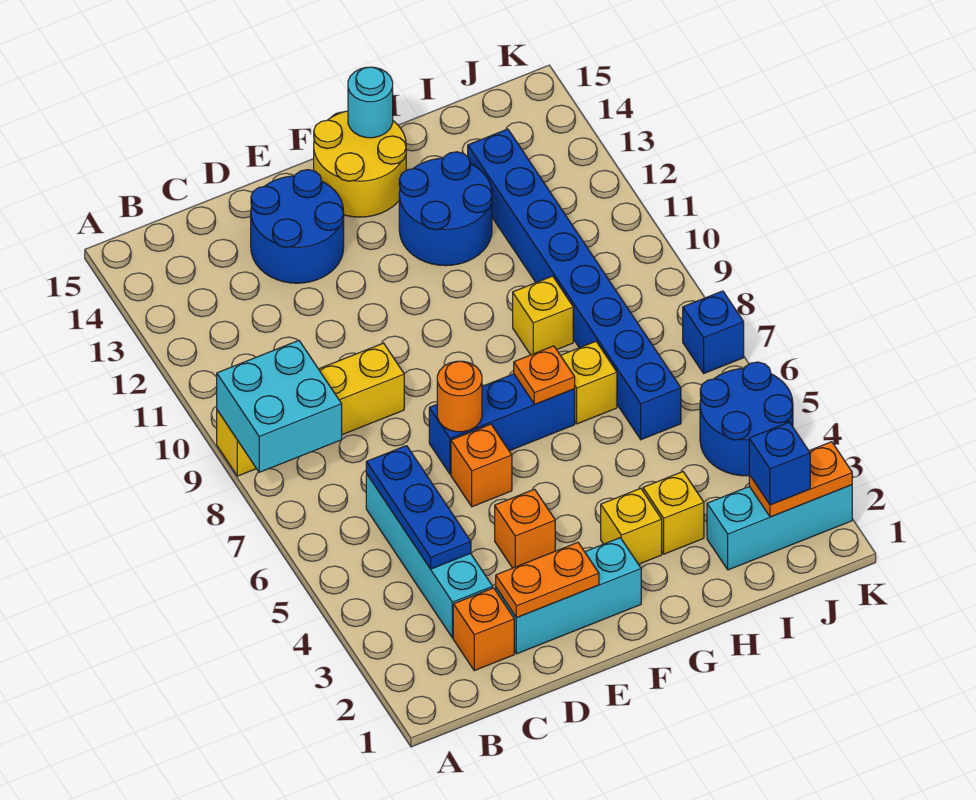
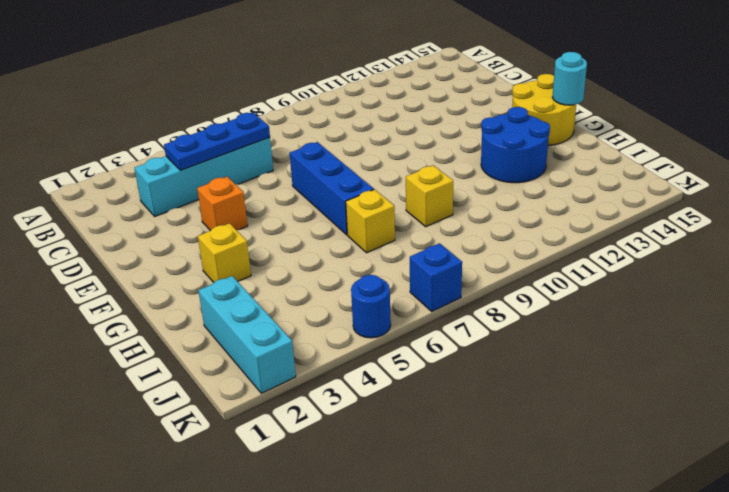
blue 1x1 round brick [351,275,391,338] -> blue 2x2 round brick [700,362,793,476]
none -> yellow 1x4 brick [217,343,404,476]
none -> orange 1x1 brick [453,588,514,671]
none -> cyan 1x3 brick [496,538,641,654]

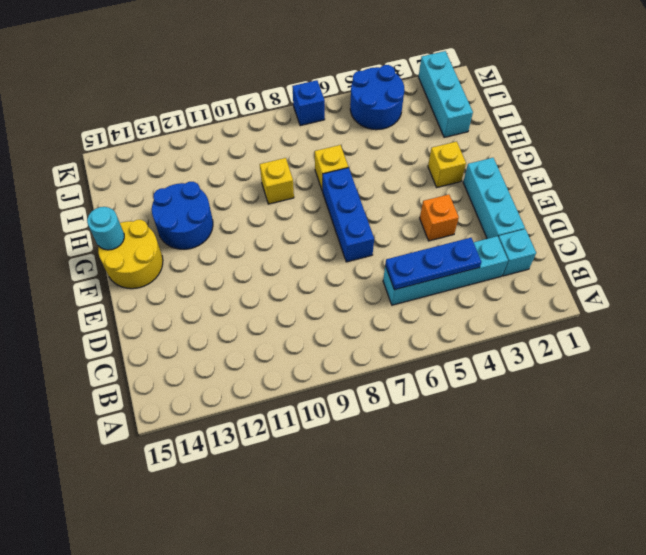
cyan 1x1 brick [498,229,536,276] -> orange 1x1 brick [453,588,514,671]
none -> yellow 1x4 brick [217,343,404,476]
none -> blue 2x2 round brick [251,170,344,283]
none -> orange 1x1 brick [451,424,512,507]

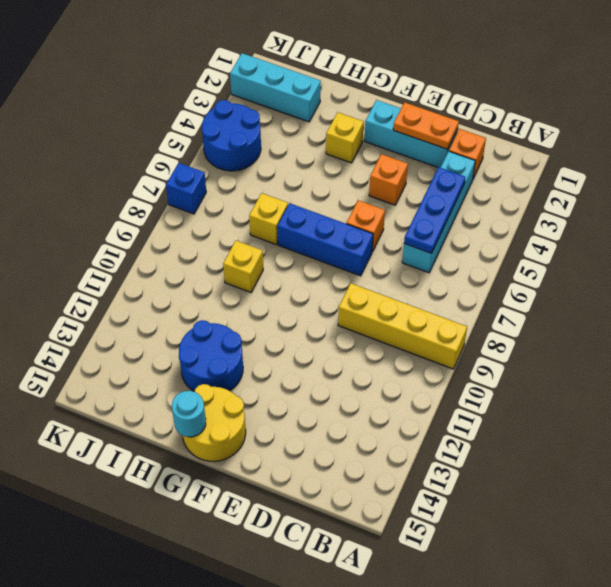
none -> blue 2x2 round brick [251,170,344,283]
none -> yellow 1x1 brick [643,472,704,554]
none -> blue 1x8 brick [468,129,681,440]

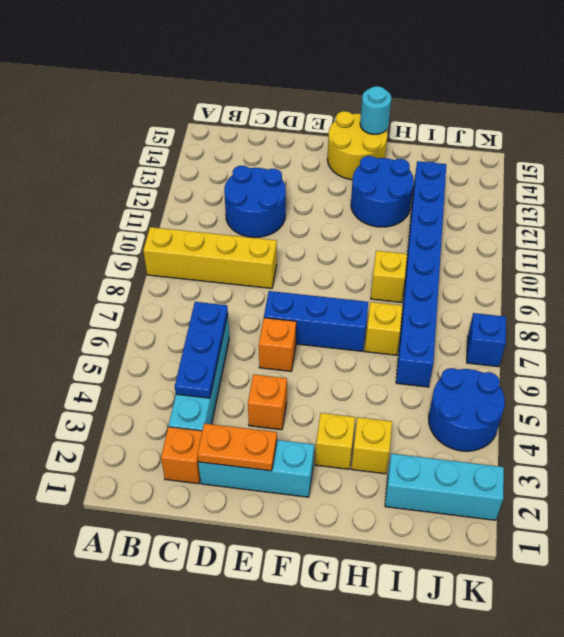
blue 2x2 round brick [224,166,286,237] -> blue 2x2 round brick moved to [251,170,344,283]
none -> cyan 2x2 brick [217,341,342,472]
none -> orange 1x1 round brick [437,361,482,432]
none -> orange 1x1 plate [514,346,575,404]

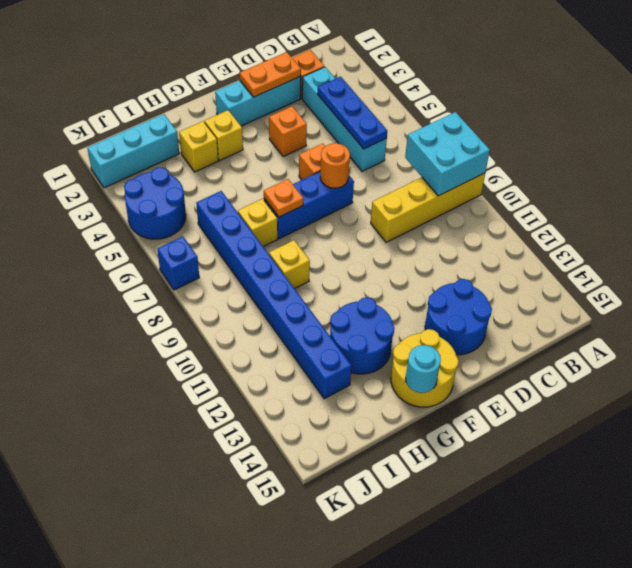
none -> orange 1x2 plate [749,442,852,517]
none -> blue 1x1 brick [749,422,810,505]

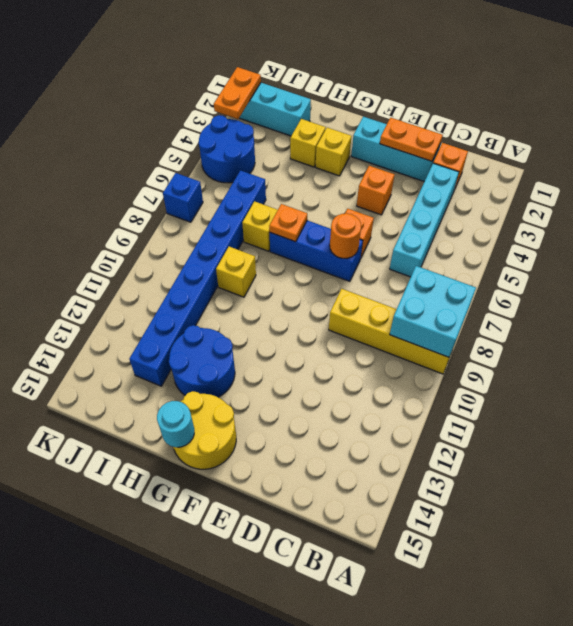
orange 1x2 plate [214,67,261,119] -> orange 1x2 plate turned to [749,442,852,517]
none -> blue 2x2 round brick [251,170,344,283]
none -> blue 1x3 plate [366,446,471,569]
none -> blue 1x1 brick [749,422,810,505]

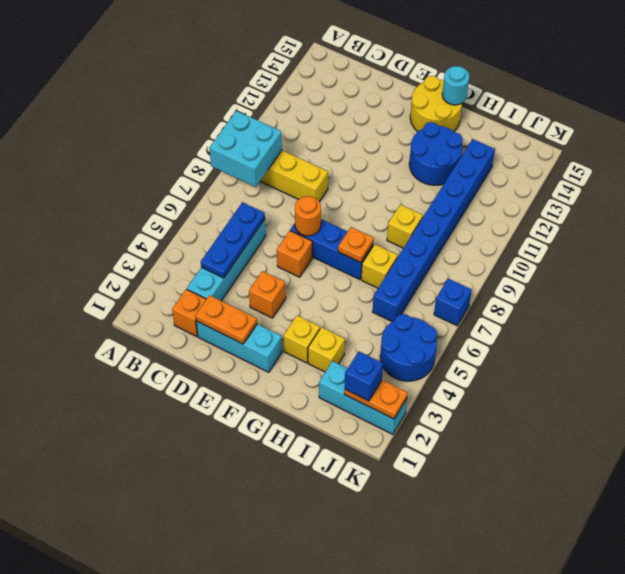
none -> blue 2x2 round brick [251,170,344,283]

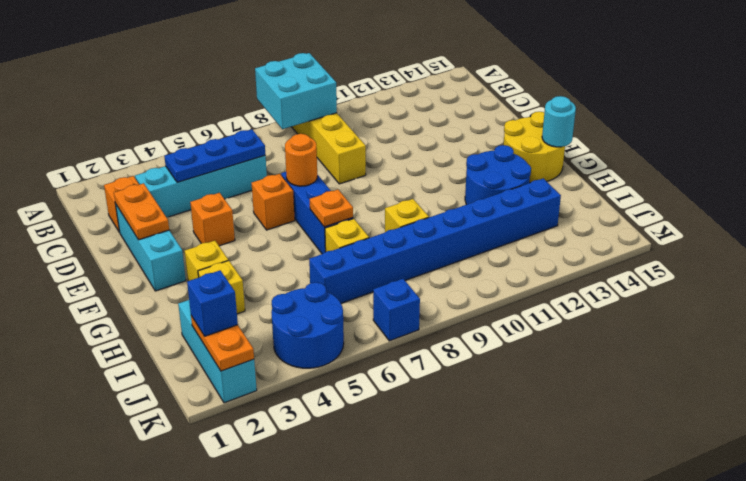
none -> blue 2x2 round brick [251,170,344,283]

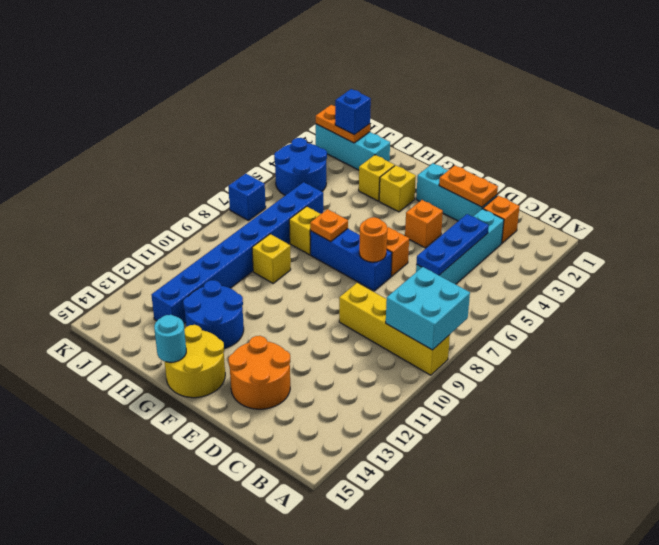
orange 2x2 round brick [228,336,290,409] -> blue 2x2 round brick [251,170,344,283]

